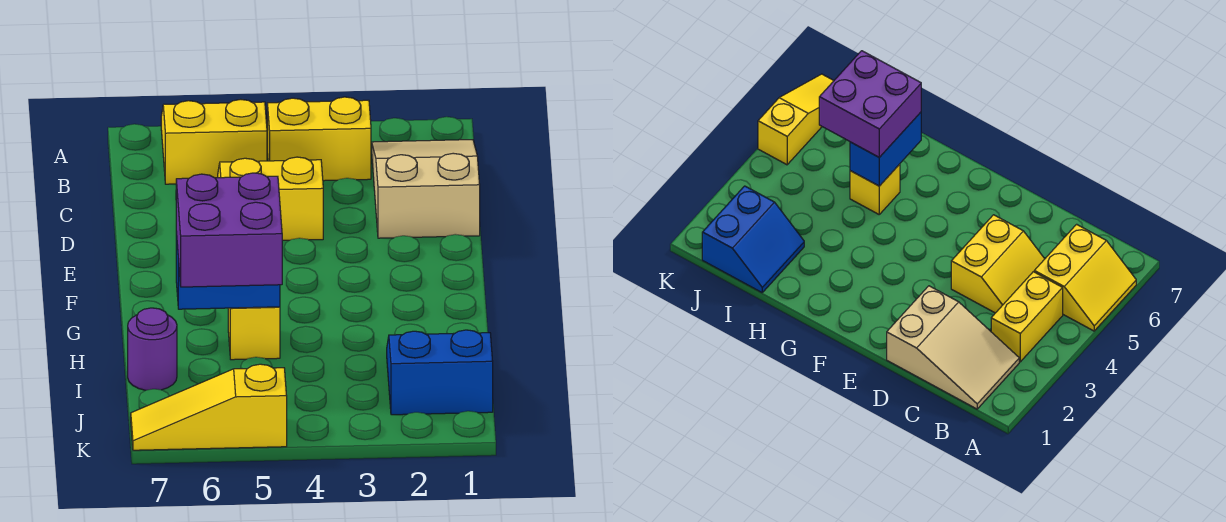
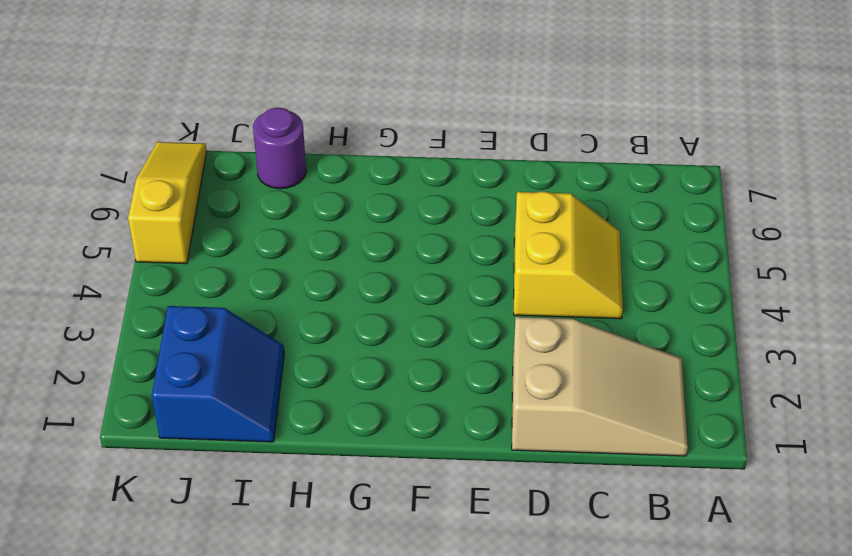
none -> yellow 2x2 slope [161,99,267,184]
none -> yellow 1x2 brick [267,97,371,181]

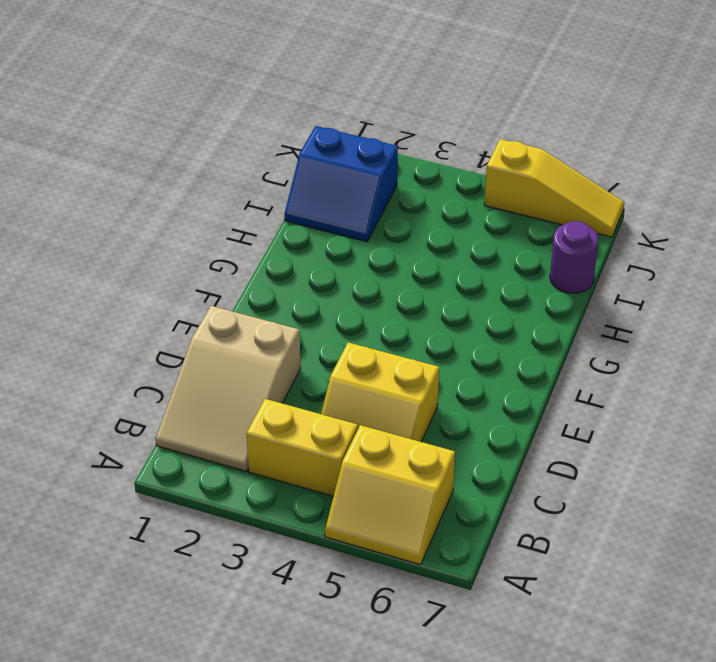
none -> yellow 1x1 brick [228,307,280,360]
none -> blue 1x2 brick [176,232,280,309]

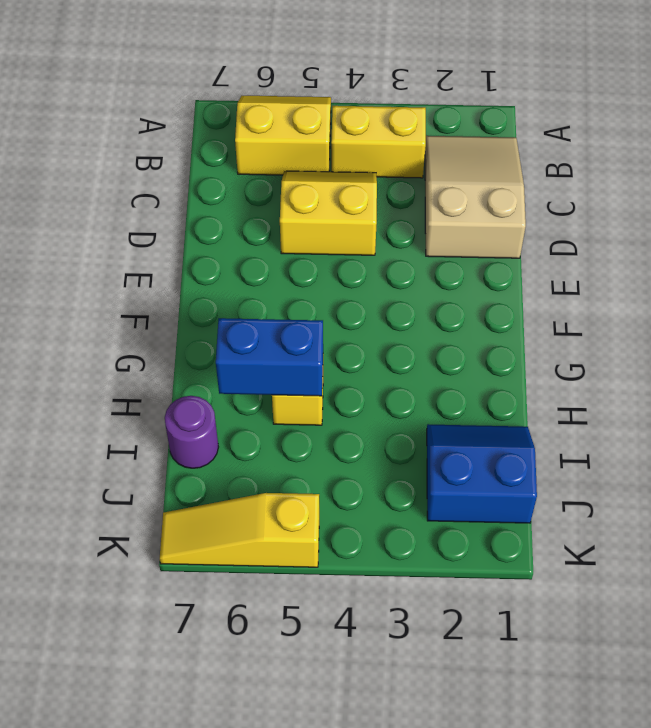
none -> purple 2x2 brick [176,173,282,287]

